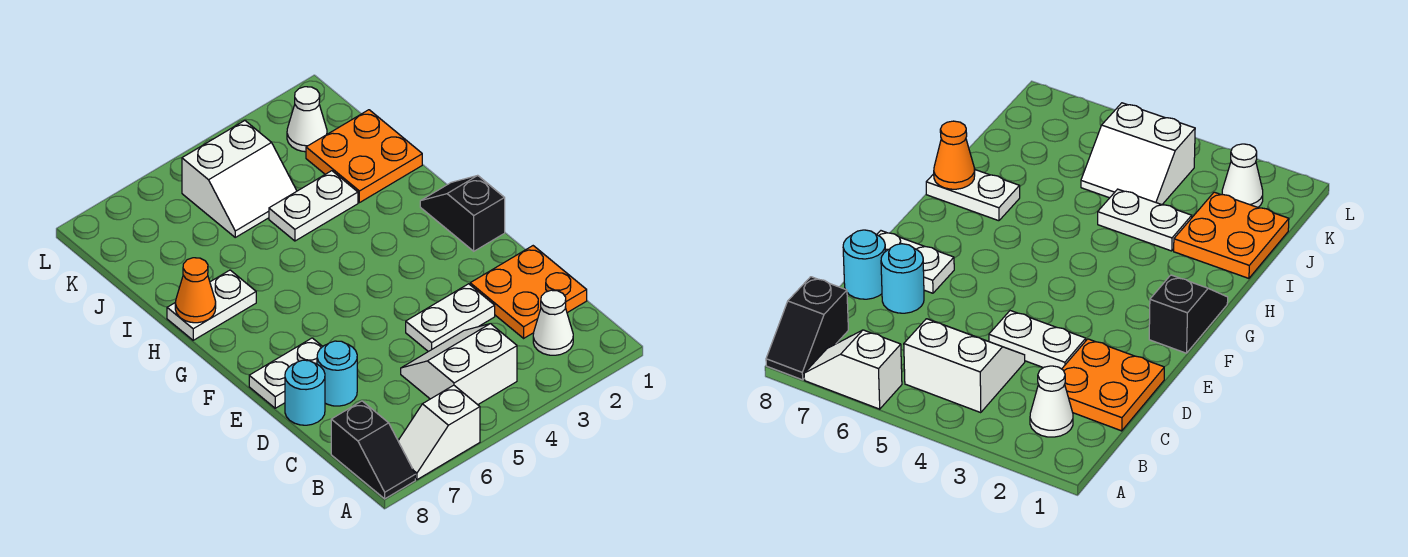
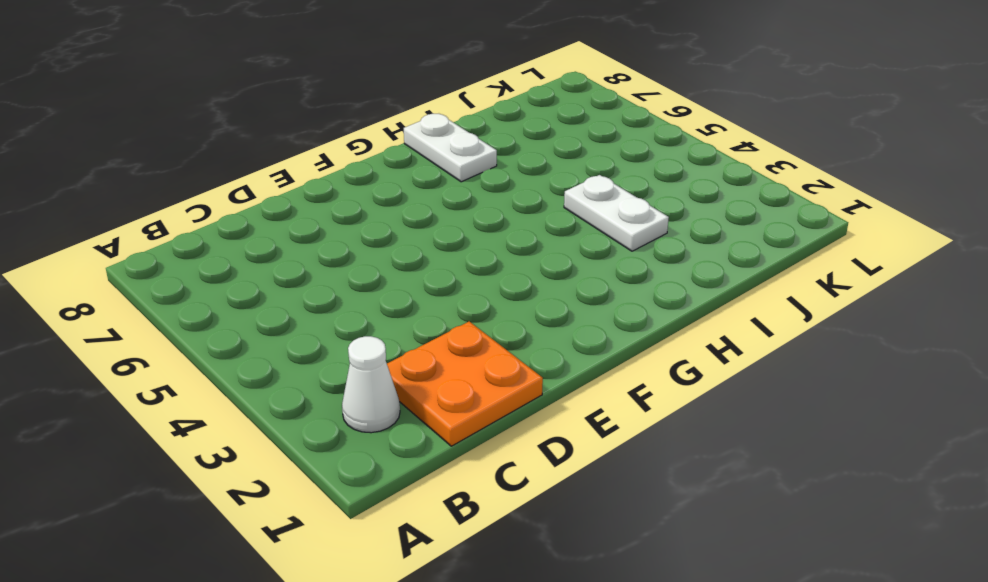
none -> white 1x2 slope [398,385,480,480]
none -> black 1x2 slope [331,401,415,499]
none -> white 2x2 slope [401,324,517,405]

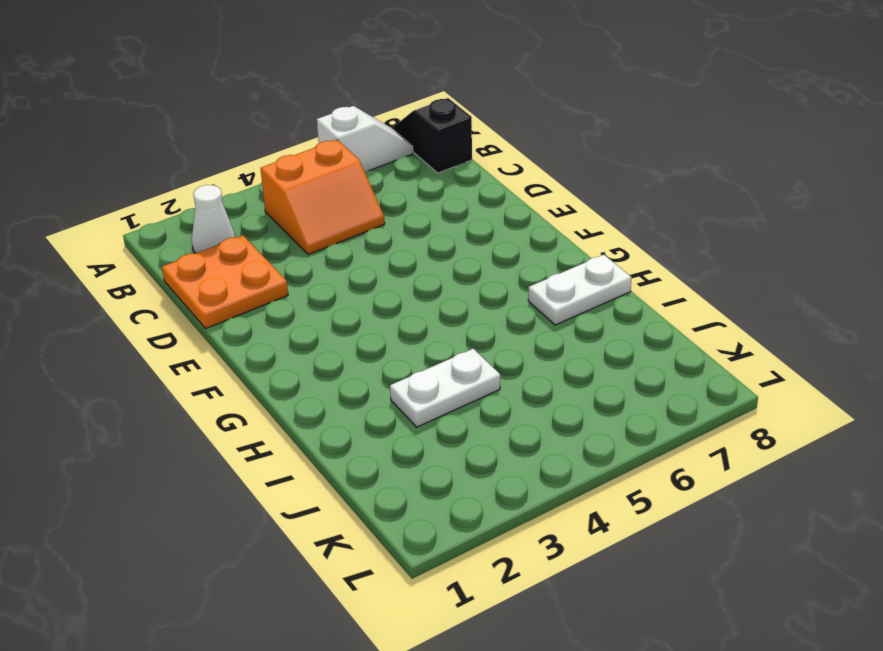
orange 2x2 slope [261,140,385,255] -> white 2x2 slope [401,324,517,405]
none -> white 1x2 plate [406,284,495,352]
none -> cyan 1x1 round brick [317,341,357,406]
none -> cyan 1x1 round brick [285,360,325,425]

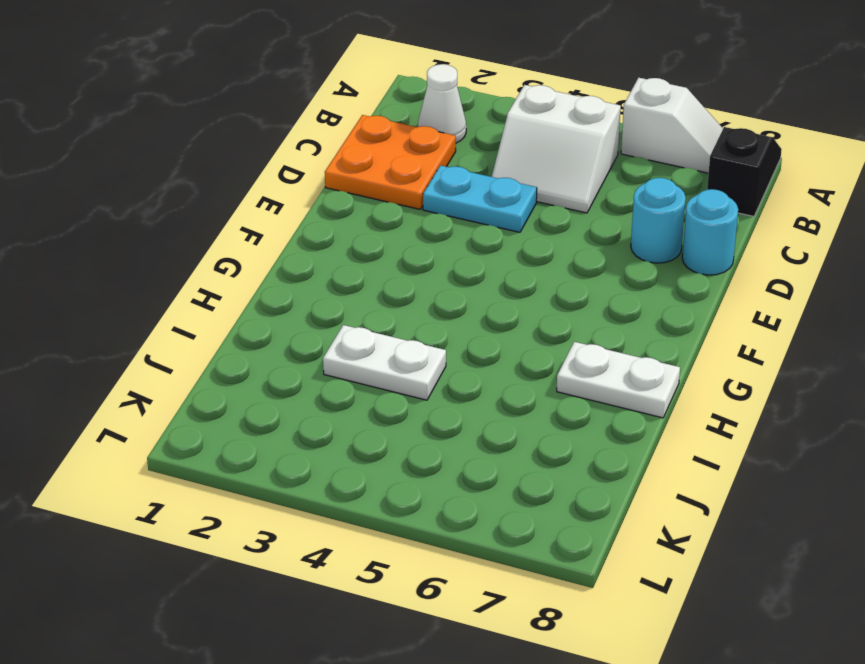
cyan 1x2 plate [423,166,537,232] -> white 1x2 plate [406,284,495,352]
none -> white 1x2 plate [249,338,323,408]
none -> black 1x2 slope [420,175,505,251]
none -> orange 2x2 plate [306,110,422,203]

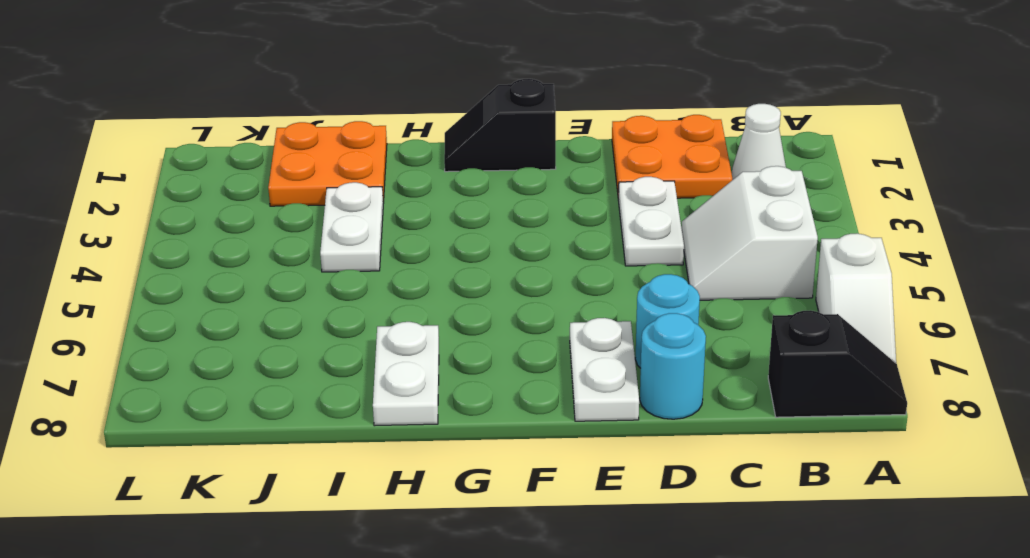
none -> white 2x2 slope [182,121,297,237]
none -> white 1x1 cone [287,87,327,152]
none -> orange 1x1 cone [175,258,216,323]

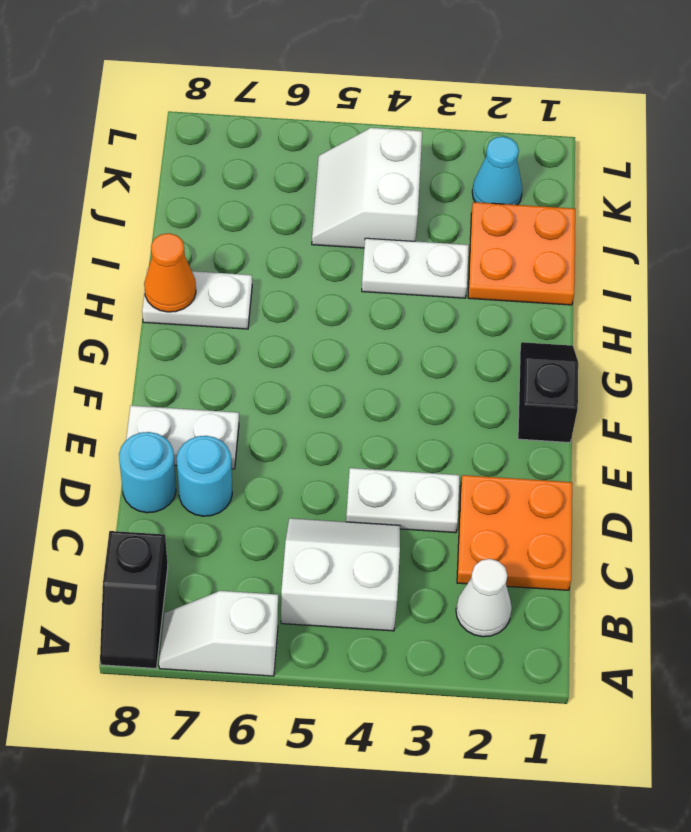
white 2x2 slope [312,128,422,248] -> white 2x2 slope turned to [182,121,297,237]
cyan 1x1 cone [472,136,522,205] -> white 1x1 cone [287,87,327,152]

